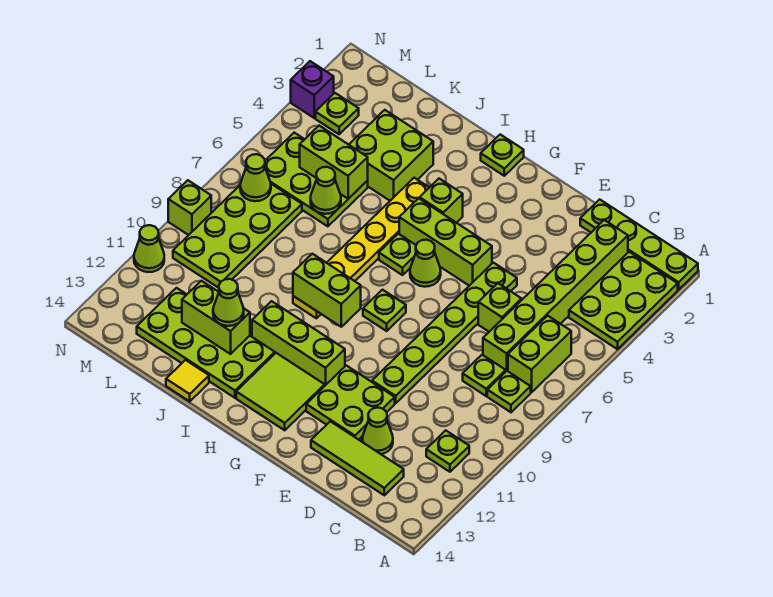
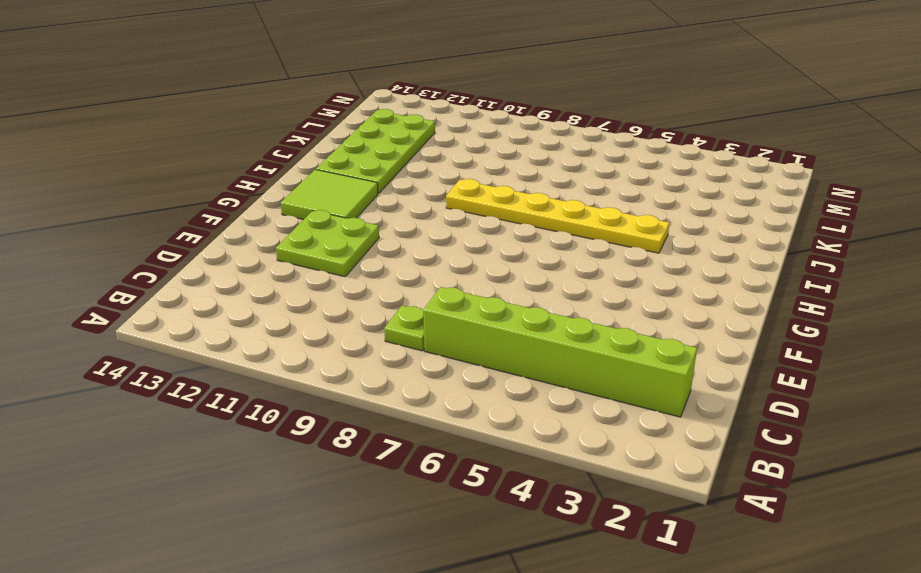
none -> lime 1x4 plate [580,199,698,290]
none -> lime 2x3 plate [569,252,678,349]
none -> lime 1x2 brick [508,316,571,393]
none -> lime 1x1 plate [487,371,531,412]

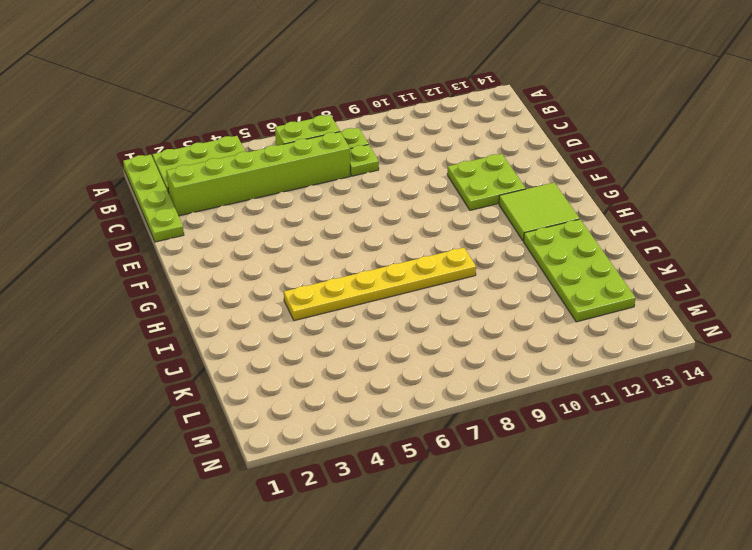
none -> lime 1x1 plate [426,430,469,472]
none -> lime 1x3 tile [311,421,404,495]
none -> lime 1x1 brick [478,283,522,332]
none -> lime 1x1 cone [362,408,393,454]

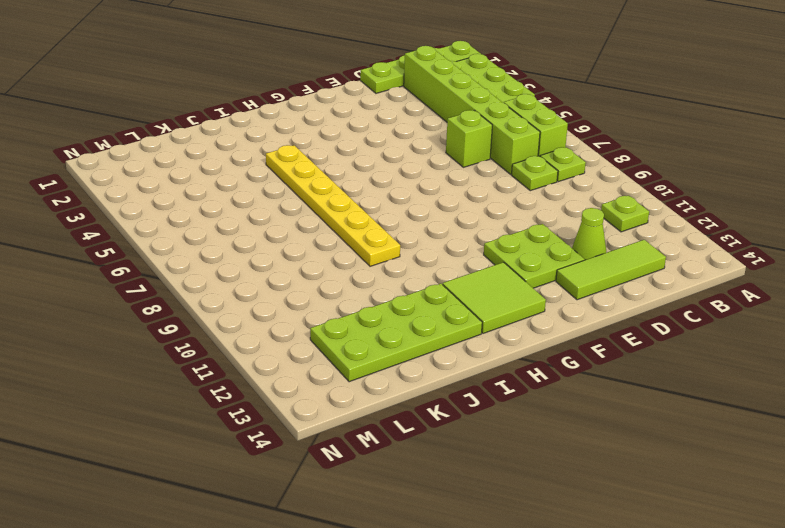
none -> lime 1x6 plate [372,263,517,403]
none -> lime 1x3 brick [399,198,492,286]
none -> lime 1x1 cone [410,240,441,287]
none -> lime 1x1 plate [363,290,406,331]

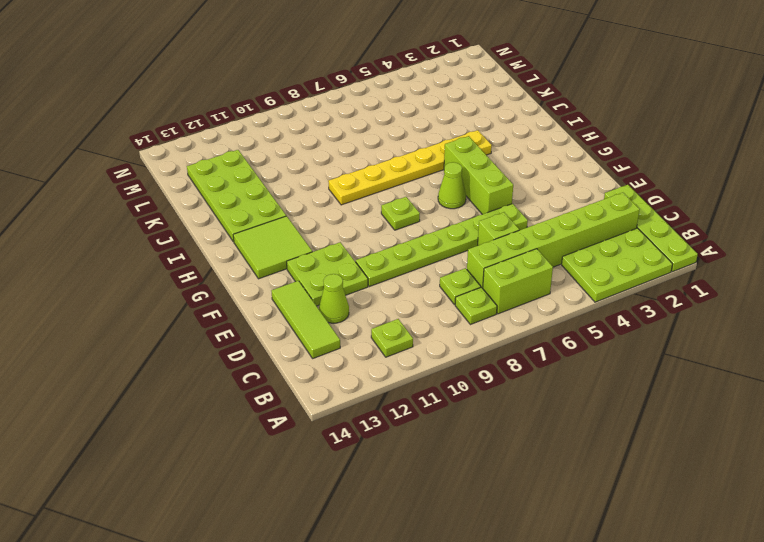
none -> lime 1x3 brick [252,301,345,385]
none -> lime 1x1 plate [481,134,524,176]
none -> lime 1x1 brick [420,179,463,223]
none -> lime 1x1 plate [379,234,416,275]

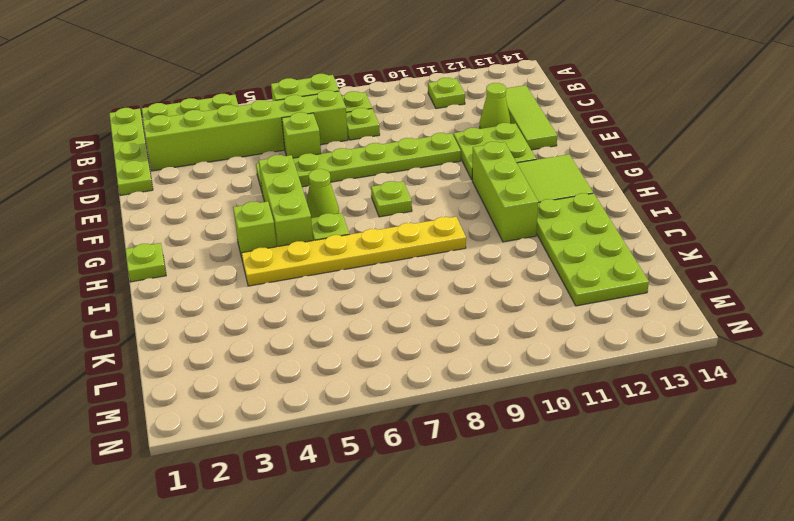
none -> lime 2x2 brick [349,110,433,201]
none -> yellow 1x1 tile [166,360,209,401]
none -> lime 2x3 plate [265,133,368,226]
none -> lime 2x4 plate [173,184,302,288]

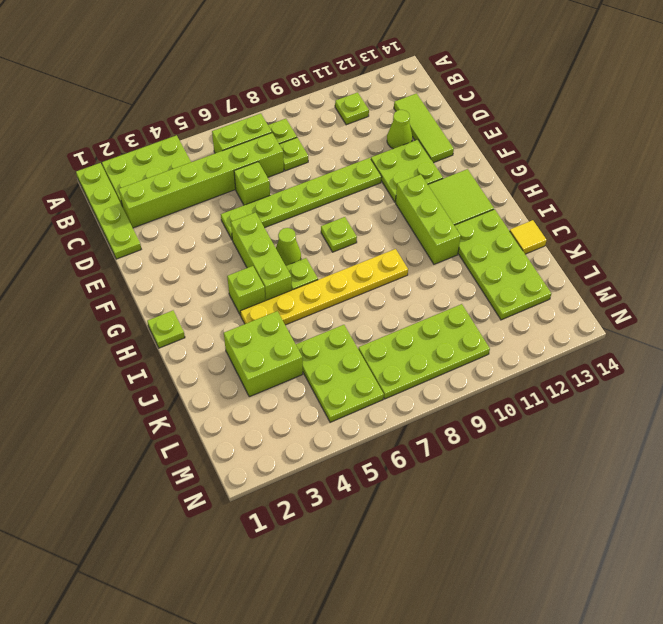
none -> lime 1x1 plate [316,93,359,134]
none -> purple 1x1 brick [291,61,334,118]
none -> lime 1x1 brick [168,180,211,235]
none -> lime 1x1 cone [134,225,164,272]

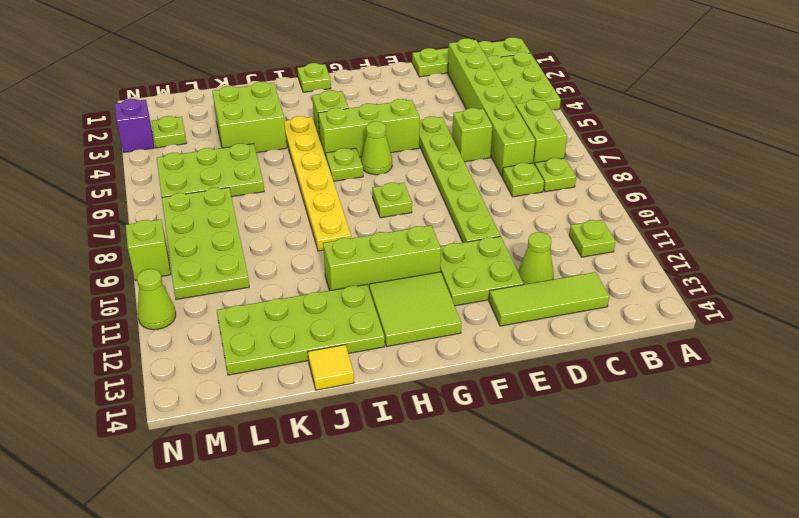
none -> lime 1x2 brick [293,254,361,327]
none -> lime 1x2 brick [182,281,250,354]
none -> lime 1x2 brick [300,126,368,199]
none -> lime 1x1 cone [310,167,341,214]

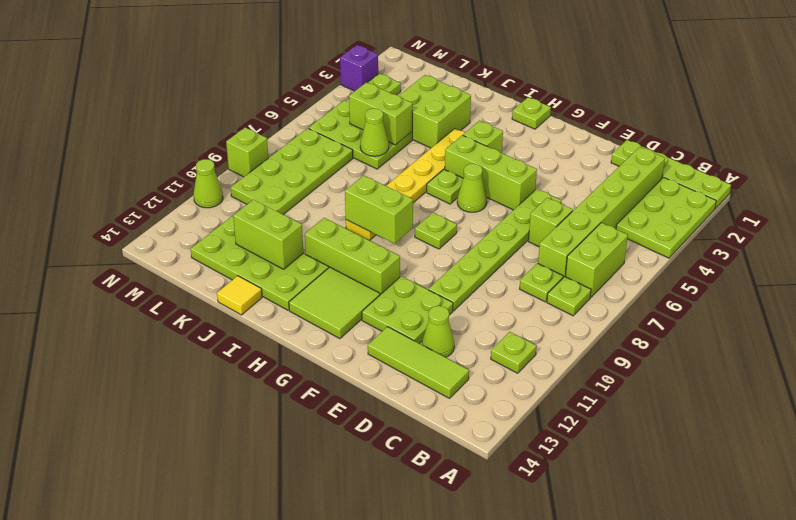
none -> lime 1x1 cone [240,154,271,201]
none -> lime 1x1 cone [213,279,244,326]

